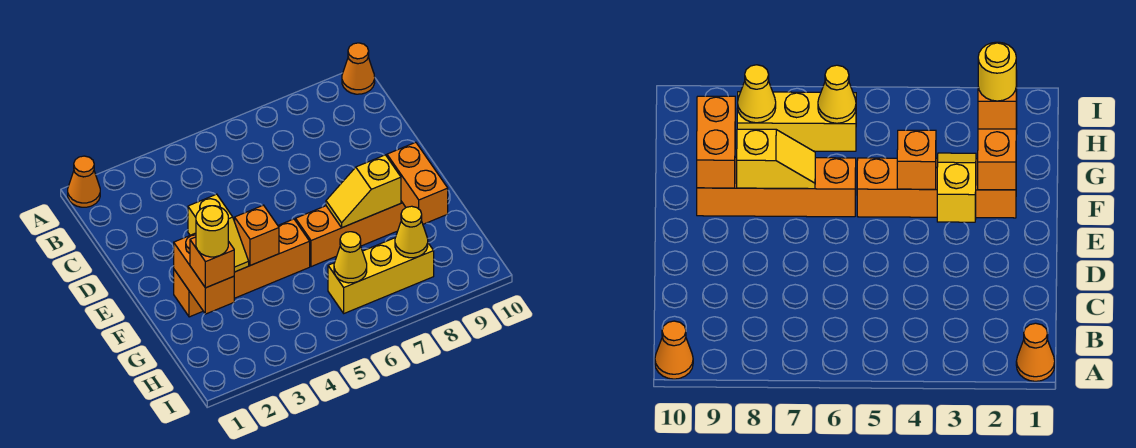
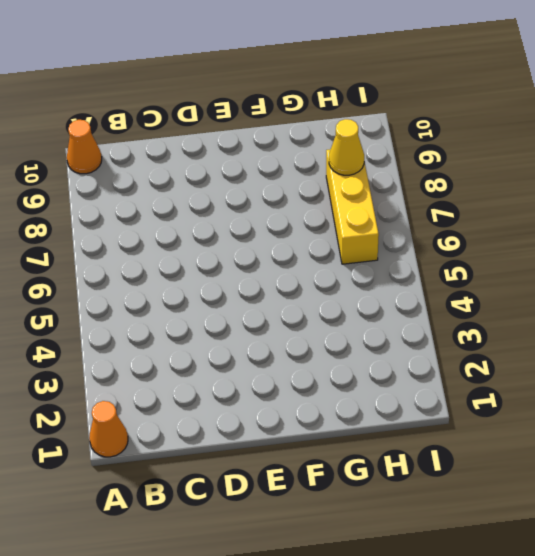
none -> orange 1x4 brick [174,219,310,317]
none -> orange 1x4 brick [296,201,406,267]
none -> yellow 1x2 slope [188,194,249,272]

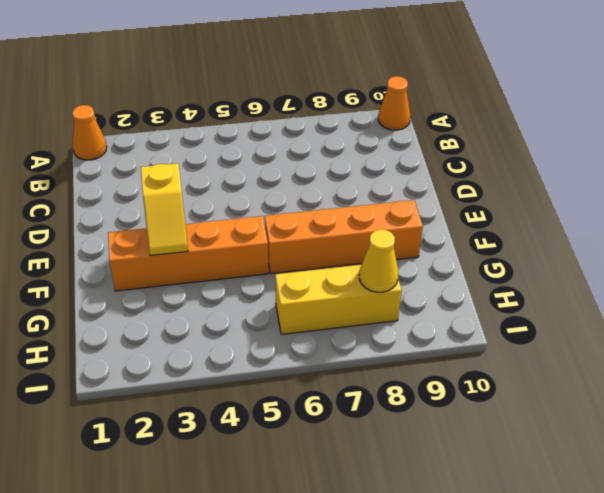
none -> orange 1x2 brick [174,233,234,314]
none -> orange 1x1 brick [235,205,279,266]
none -> yellow 1x2 slope [326,155,401,228]

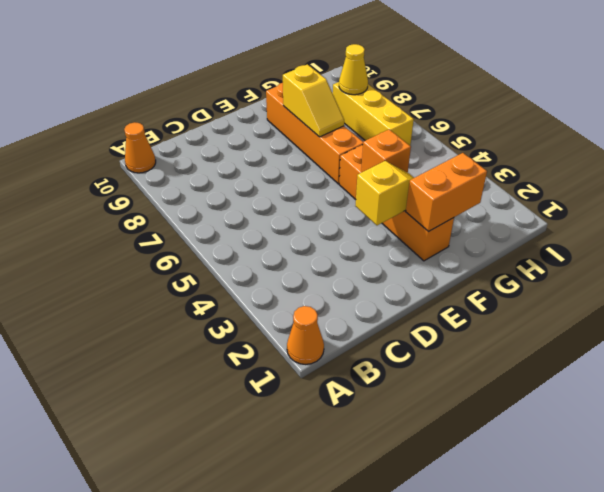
none -> orange 1x2 brick [387,142,448,224]
none -> yellow 1x1 cone [334,232,367,283]
none -> orange 1x1 brick [190,237,234,288]

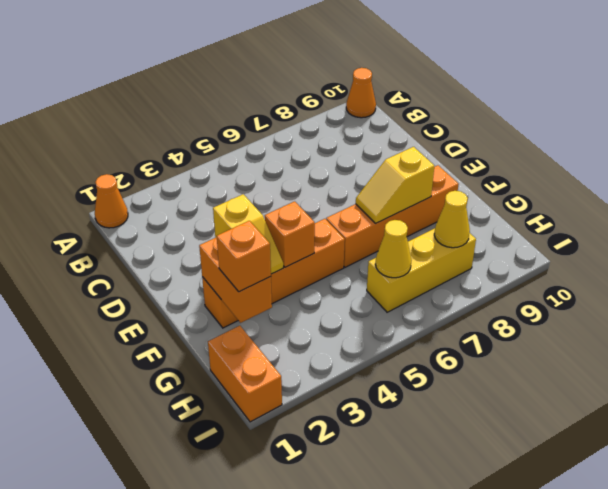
orange 1x2 brick [208,326,282,422] -> orange 1x2 brick moved to [387,142,448,224]
none -> yellow 1x1 round brick [196,206,228,257]

